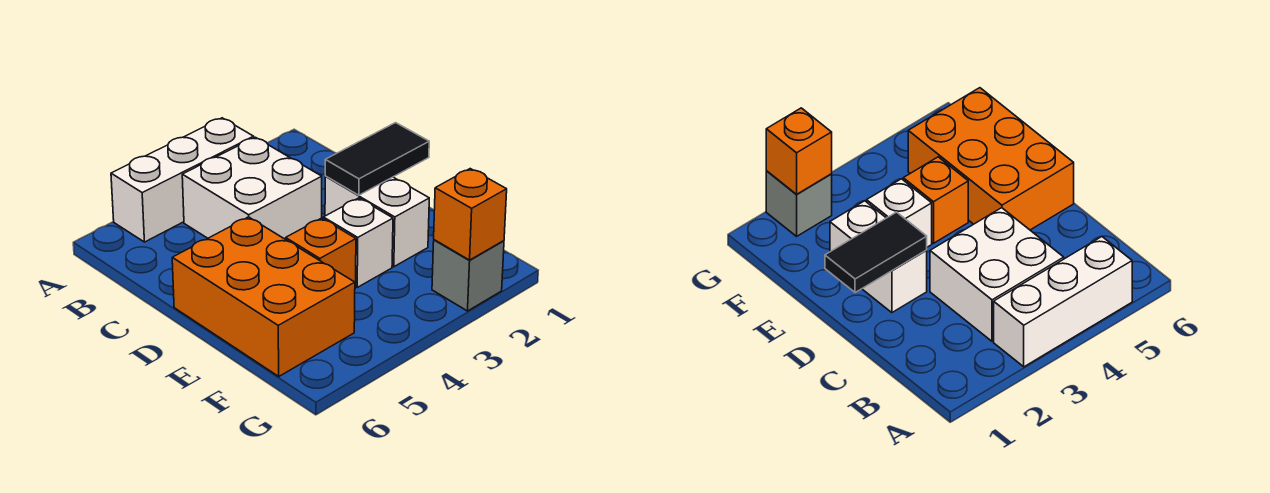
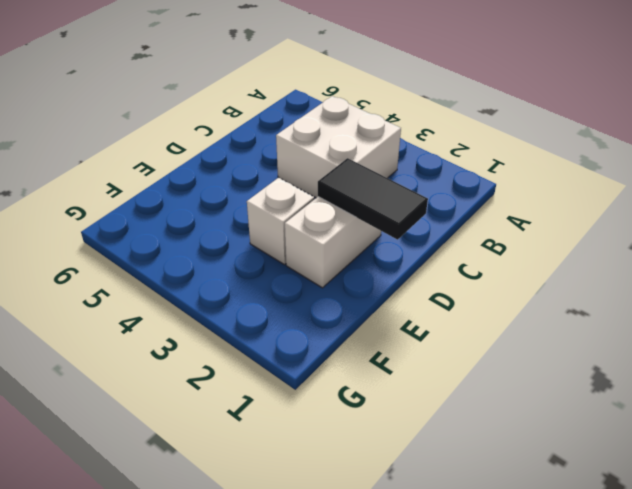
none -> white 1x3 brick [111,118,254,242]
none -> orange 2x3 brick [172,217,355,376]

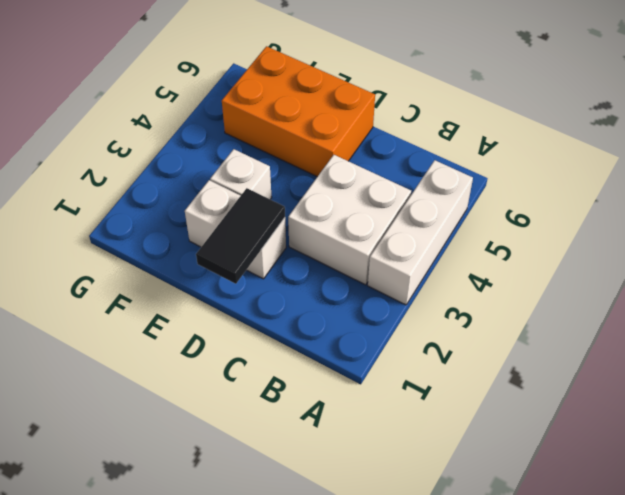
none -> orange 1x1 brick [286,218,356,288]
none -> grey 1x1 brick [432,240,504,311]

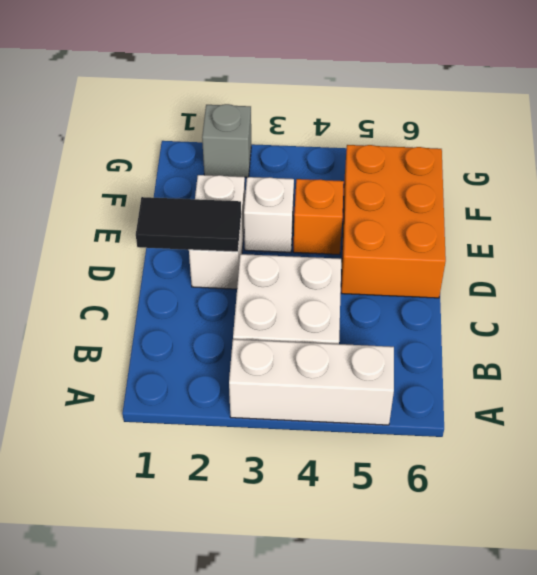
none -> orange 1x1 brick [434,169,507,260]

